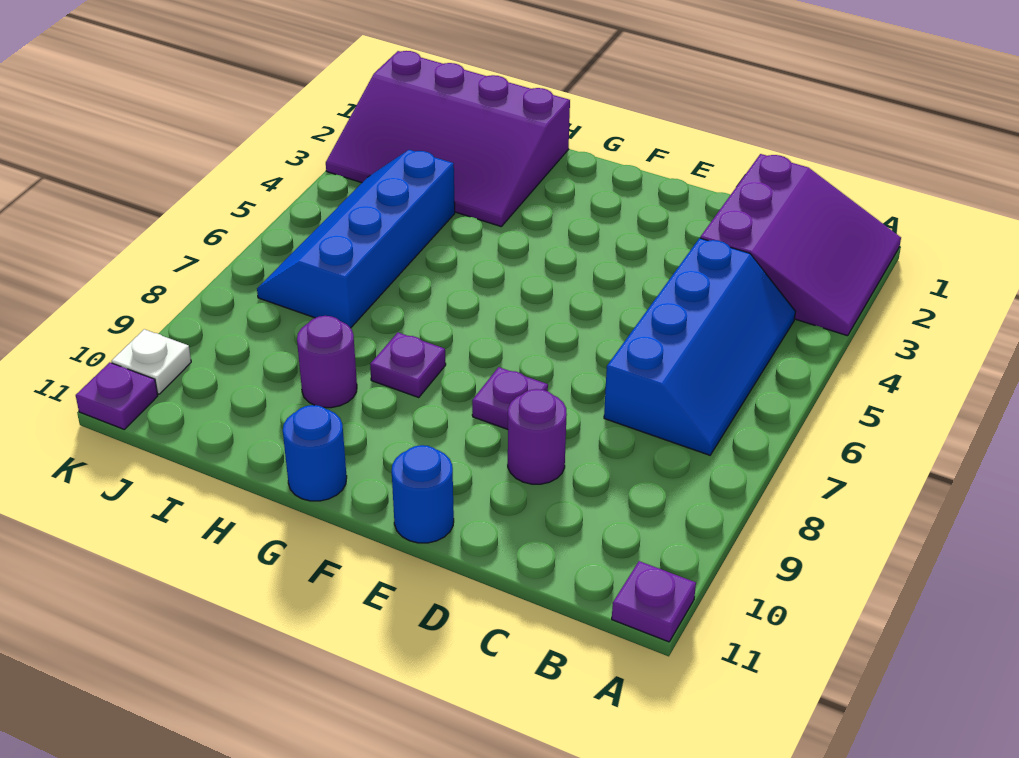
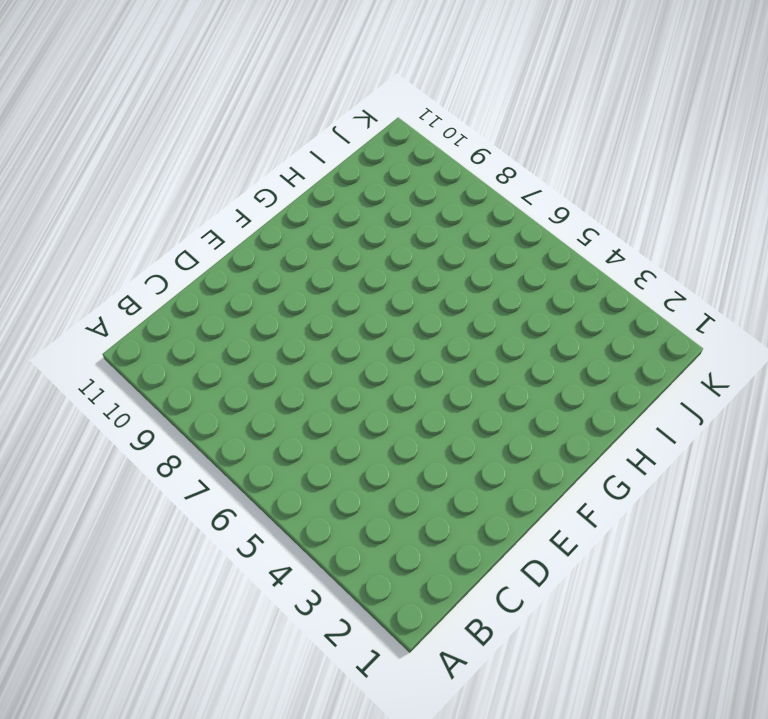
none -> purple 3x3 slope [700,154,901,336]
none -> purple 1x1 plate [612,561,696,642]
none -> blue 2x4 slope [604,238,795,455]

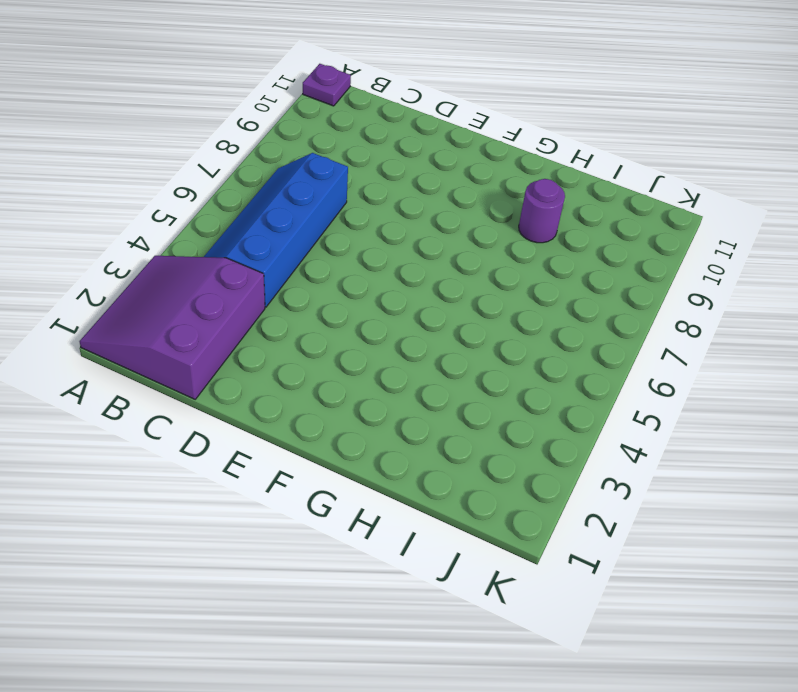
none -> purple 1x1 round brick [508,389,567,484]
none -> purple 1x1 plate [472,367,548,429]
none -> blue 1x1 round brick [392,445,454,543]

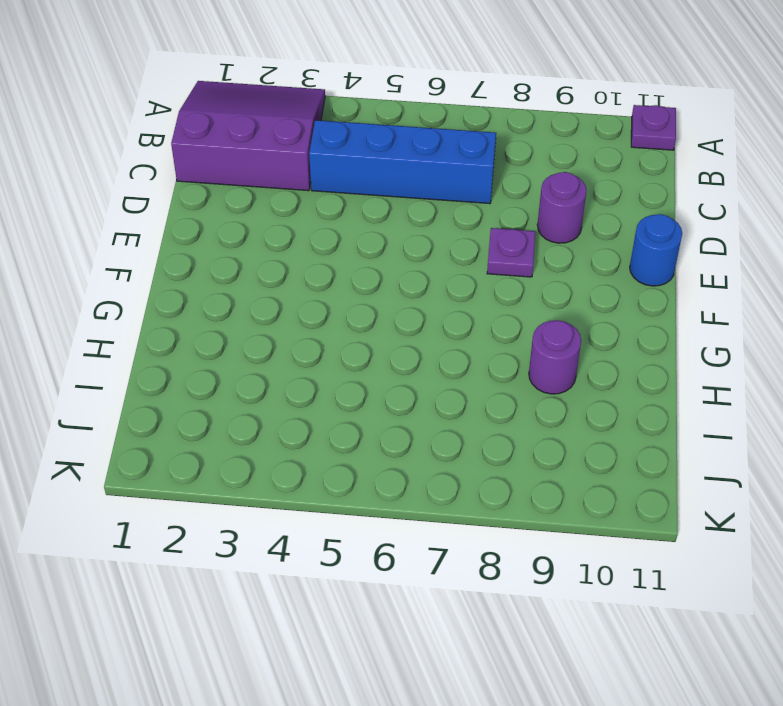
none -> purple 1x1 plate [370,333,446,398]
none -> blue 1x1 round brick [283,405,347,501]
none -> purple 3x4 slope [326,51,570,227]

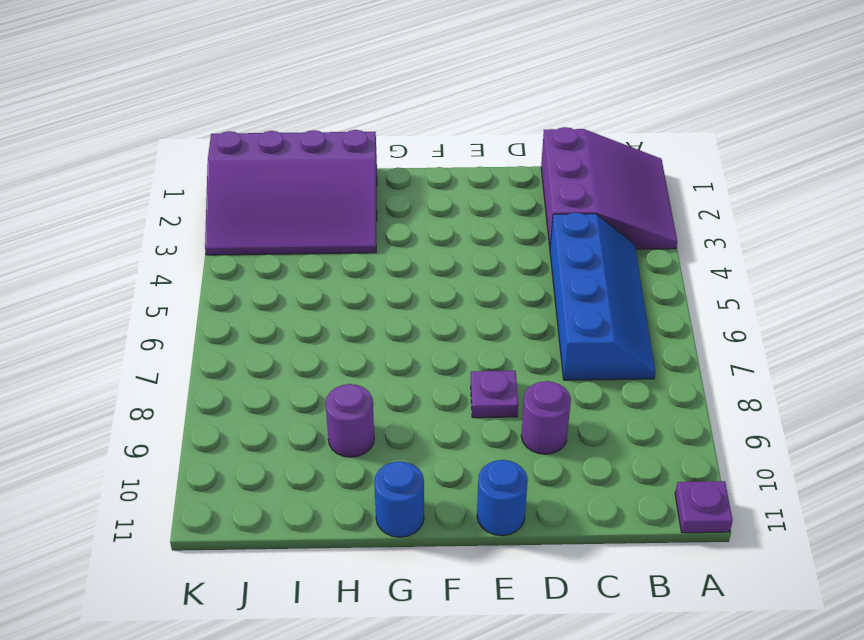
none -> purple 1x1 plate [370,333,446,398]
none -> blue 2x4 slope [257,150,455,328]
none -> white 1x1 plate [112,329,191,394]

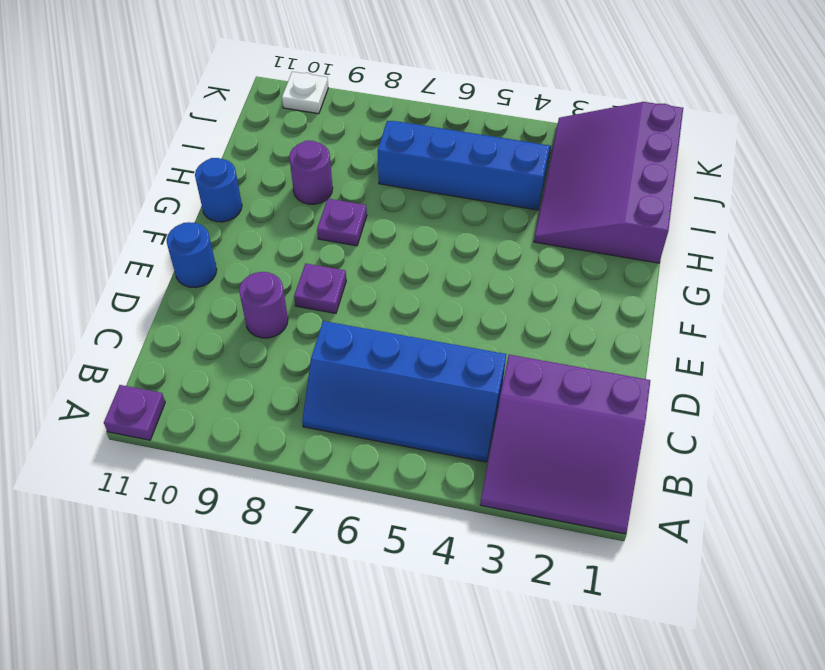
none -> purple 1x1 plate [76,362,158,429]

